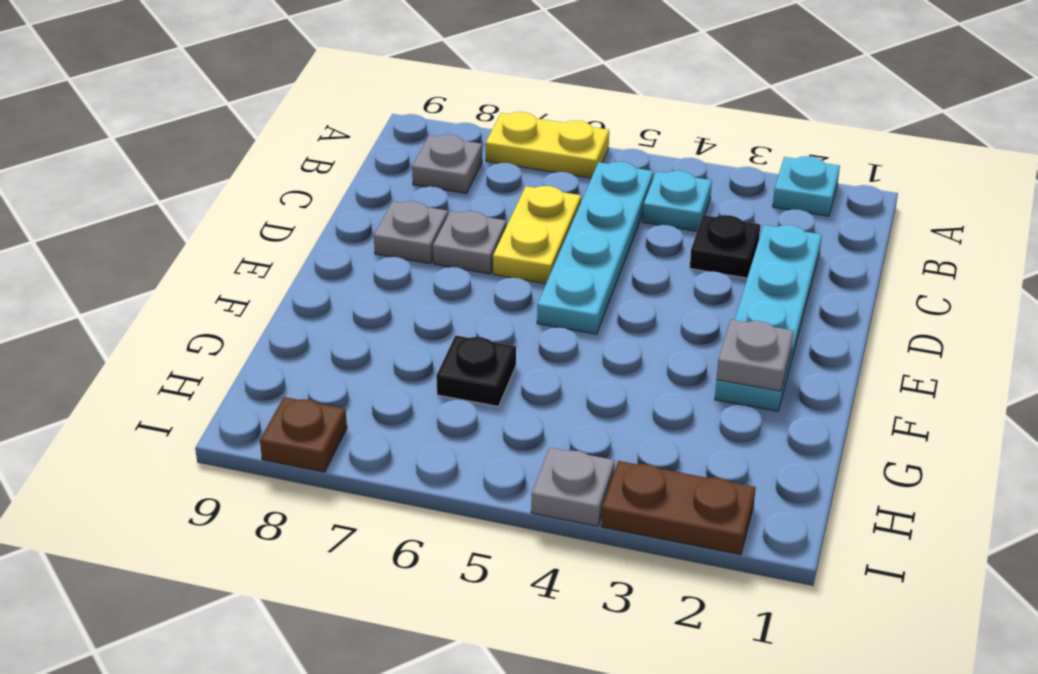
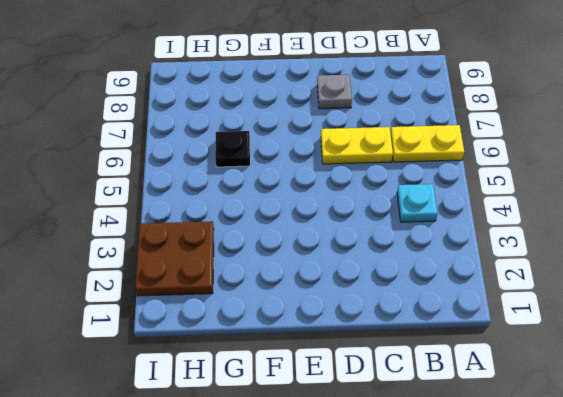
yellow 1x2 plate [390,125,464,162] -> yellow 1x2 plate turned to [486,112,609,178]
brown 2x2 plate [135,221,214,296] -> brown 1x2 plate [601,461,756,555]
none -> cyan 1x1 plate [773,156,840,216]
none -> cyan 1x4 plate [537,162,653,334]
none -> grey 1x1 plate [412,135,482,193]

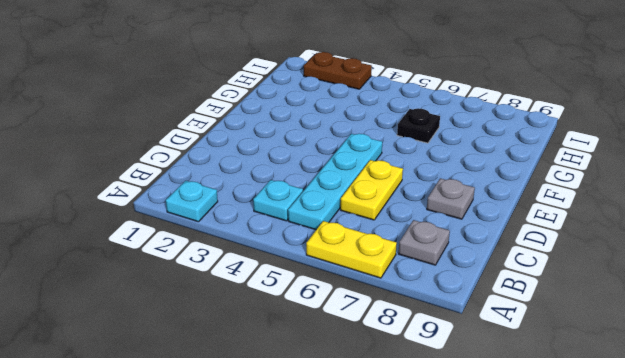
none -> cyan 1x4 plate [715,225,822,411]
none -> black 1x1 plate [690,215,760,278]
none -> grey 1x1 plate [433,211,506,274]

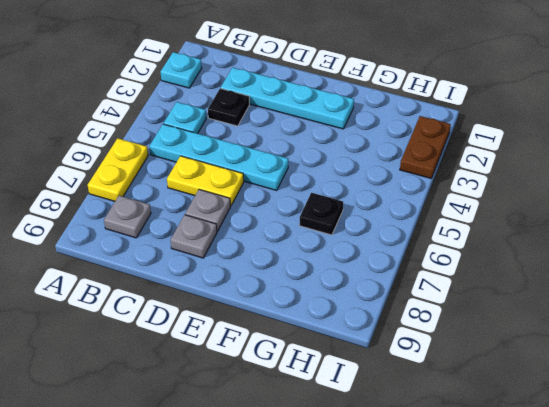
none -> grey 1x1 plate [531,448,615,526]
none -> brown 1x1 plate [260,397,347,472]
none -> grey 1x1 plate [717,320,794,391]

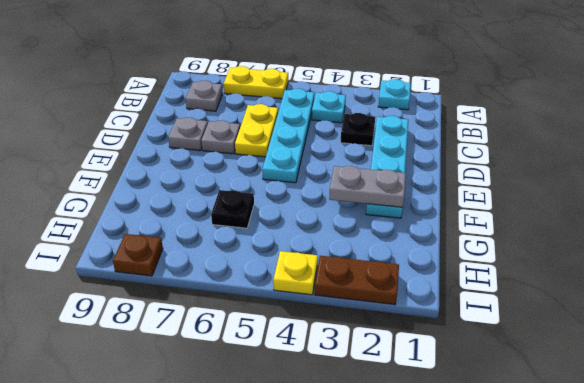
grey 1x2 plate [329,166,406,208] -> grey 1x1 plate [717,320,794,391]
yellow 1x1 plate [273,251,318,295] -> grey 1x1 plate [531,448,615,526]

